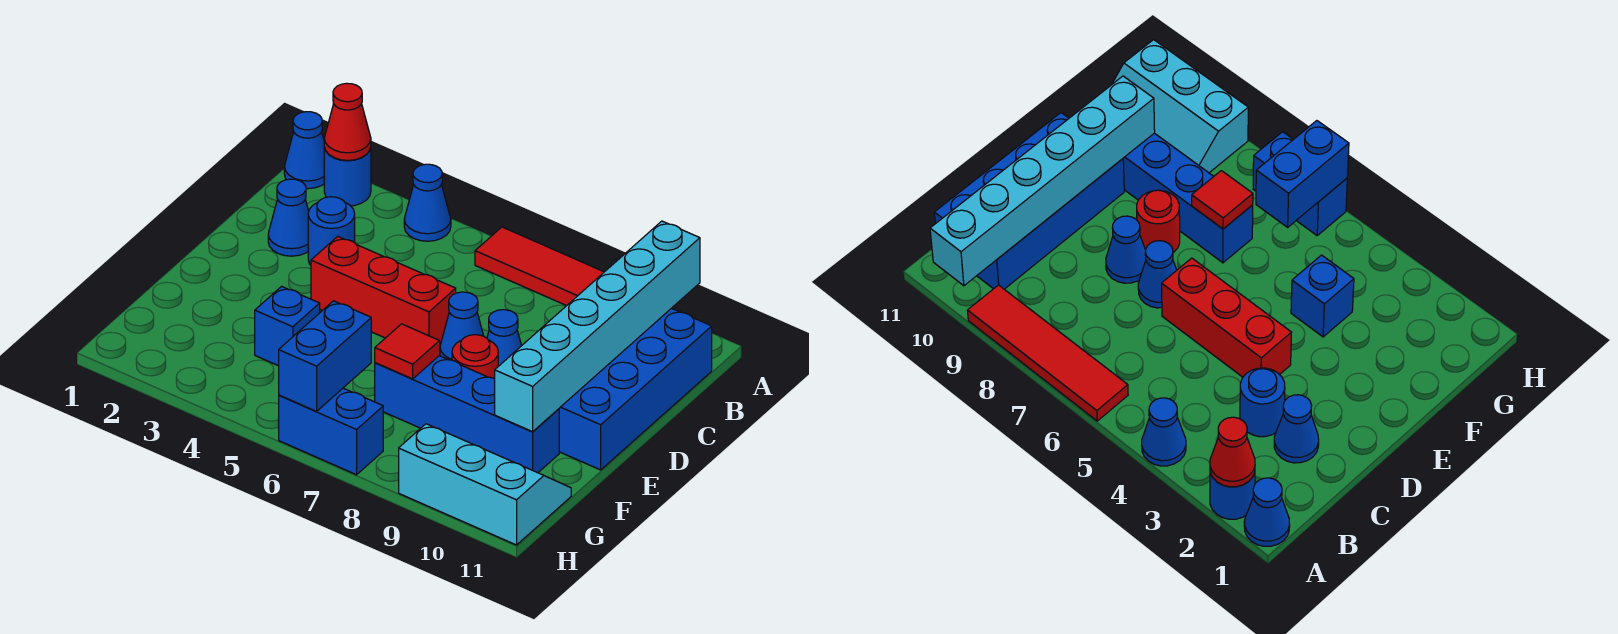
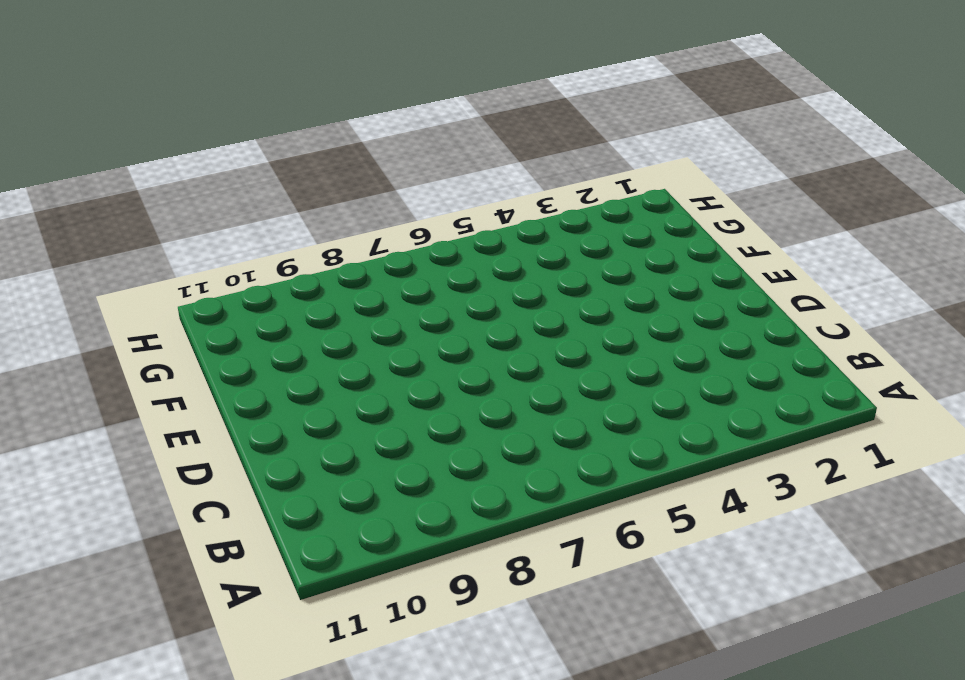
none -> blue 1x1 cone [284,112,324,189]
none -> blue 1x1 round brick [324,147,371,206]
none -> blue 1x1 cone [404,164,451,241]

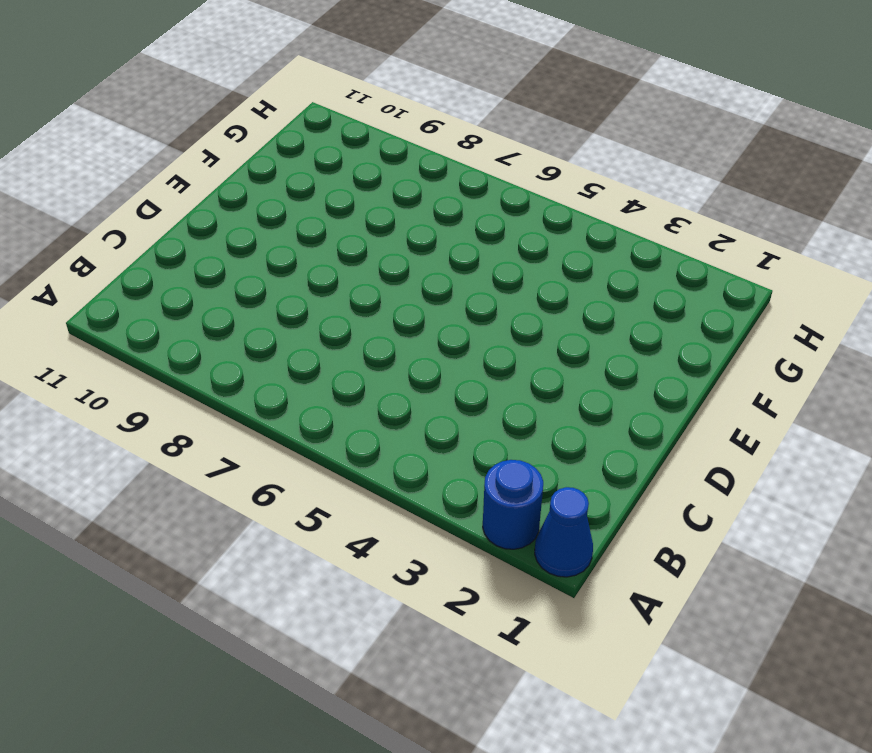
none -> blue 1x1 cone [404,164,451,241]
none -> red 1x4 tile [475,227,604,306]
none -> blue 2x4 brick [559,308,712,470]

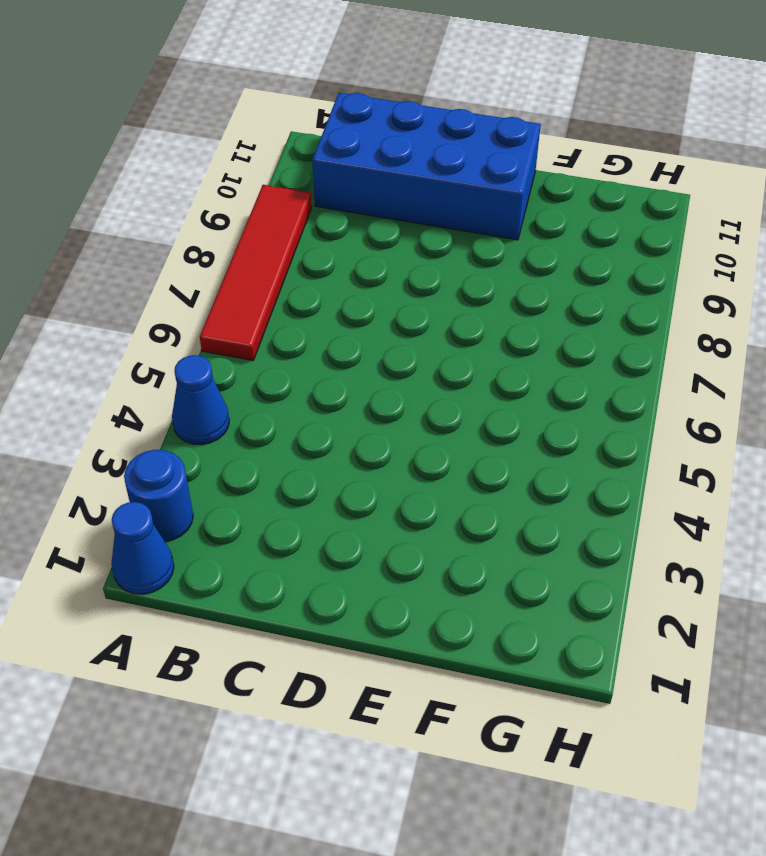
none -> blue 1x1 cone [268,179,309,256]
none -> blue 1x1 round brick [308,197,355,265]
none -> red 1x3 brick [311,236,456,345]

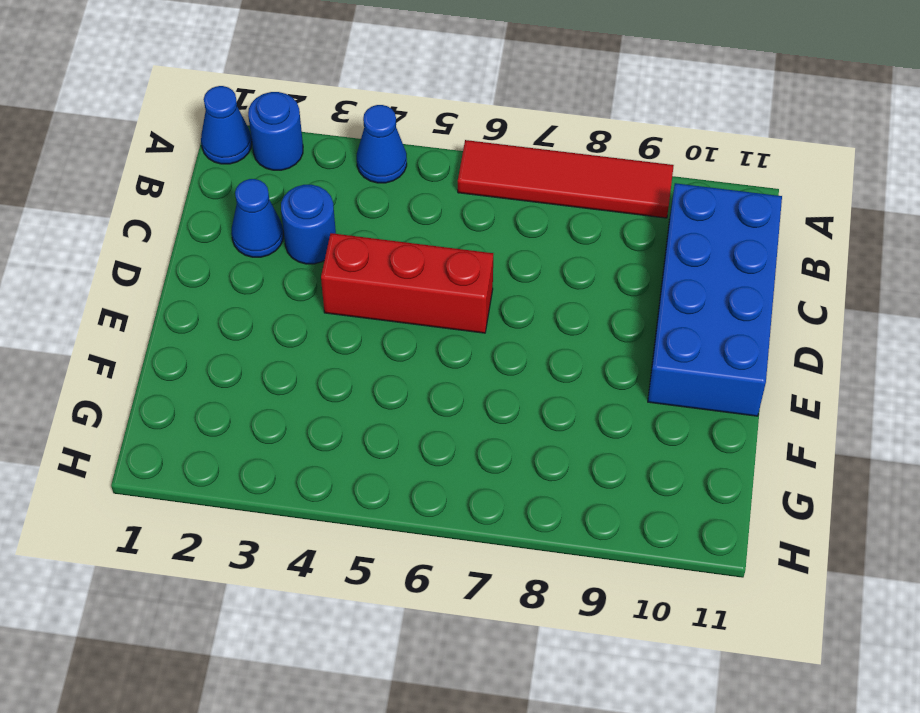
none -> blue 1x1 cone [440,292,484,360]
none -> blue 1x1 cone [487,310,521,366]
none -> red 1x1 round brick [452,335,498,379]

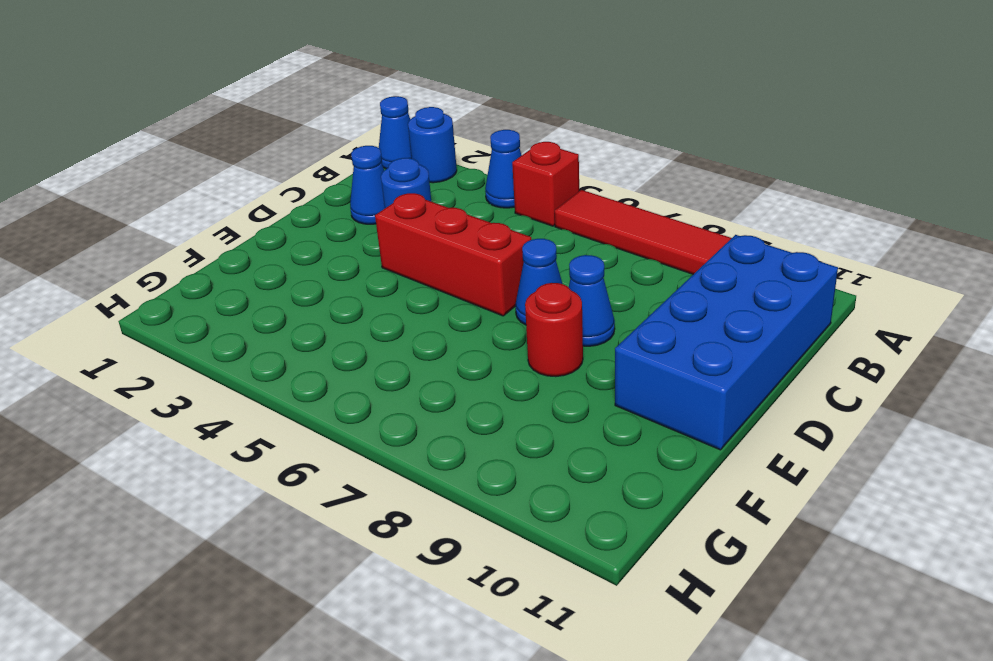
red 1x1 brick [512,142,579,226] -> none
none -> blue 1x1 brick [255,286,320,366]
none -> blue 1x4 brick [375,356,559,473]
none -> cyan 2x3 slope [399,424,571,545]

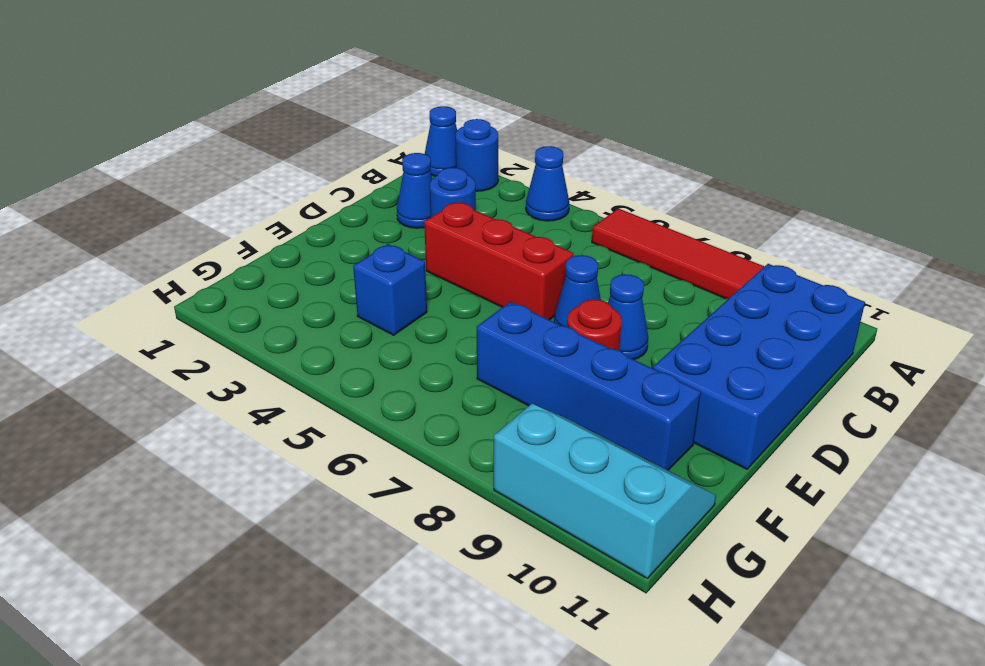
none -> blue 1x2 brick [279,388,383,475]
none -> red 1x1 cone [324,83,371,160]
none -> cyan 1x6 brick [495,221,700,432]

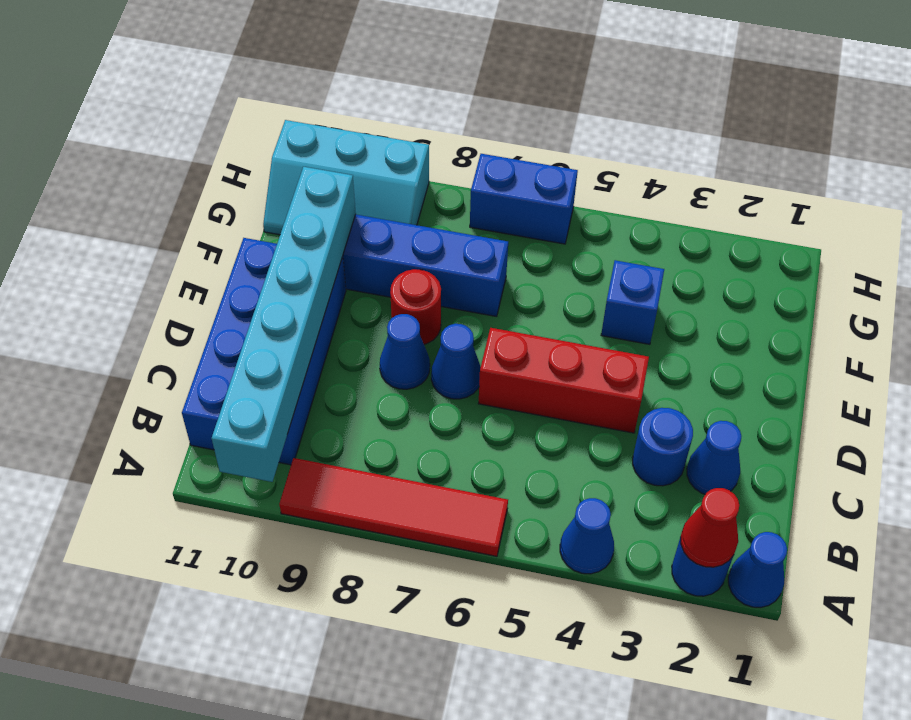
none -> red 1x1 tile [375,324,440,379]
none -> blue 1x2 brick [279,301,371,411]

